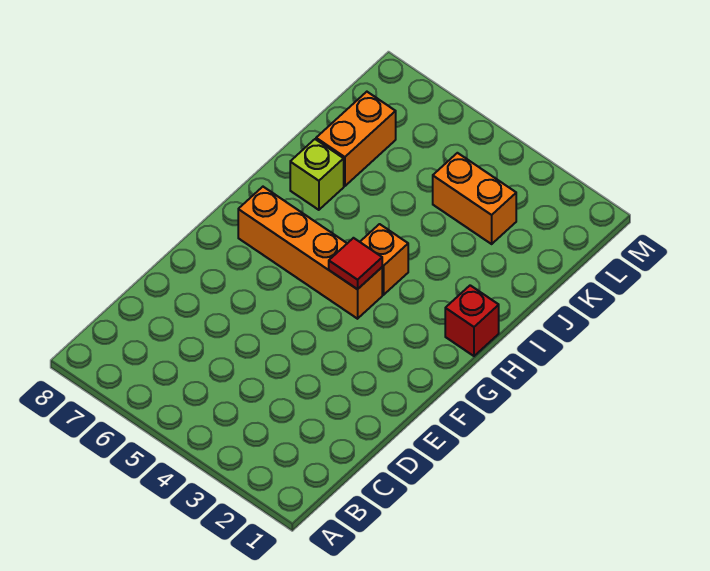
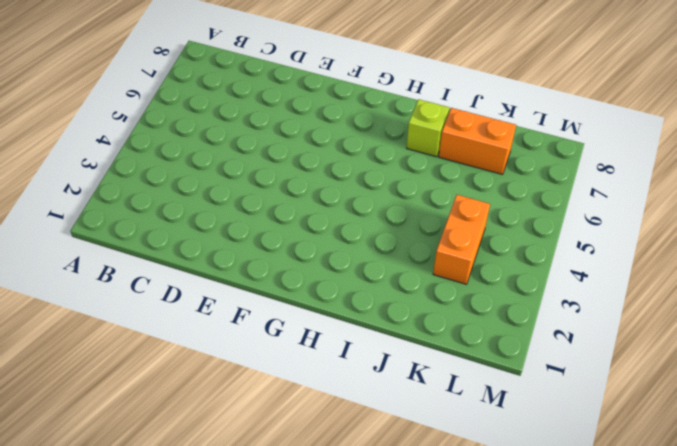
none -> orange 1x4 brick [238,187,382,319]
none -> red 1x1 brick [445,285,499,356]

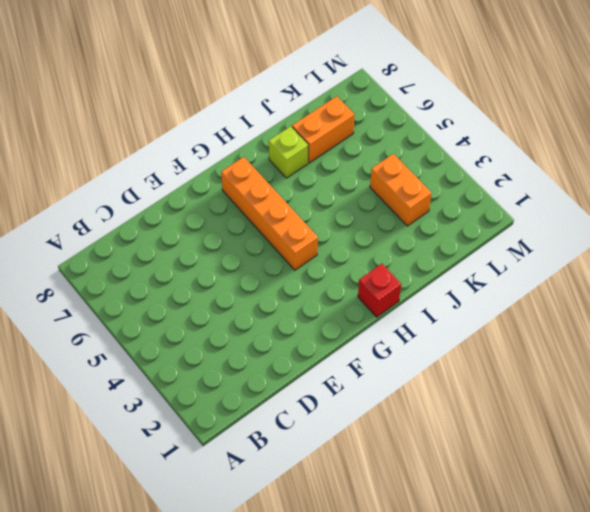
none -> orange 1x1 brick [360,224,408,295]
none -> red 1x1 tile [329,238,382,289]

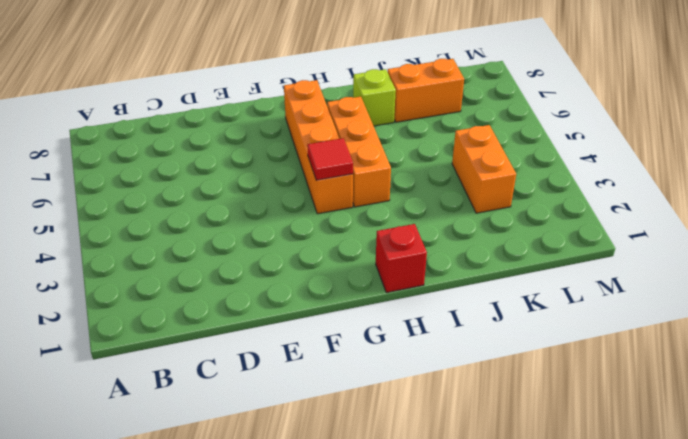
orange 1x3 brick [327,97,391,207] -> orange 1x1 brick [360,224,408,295]

